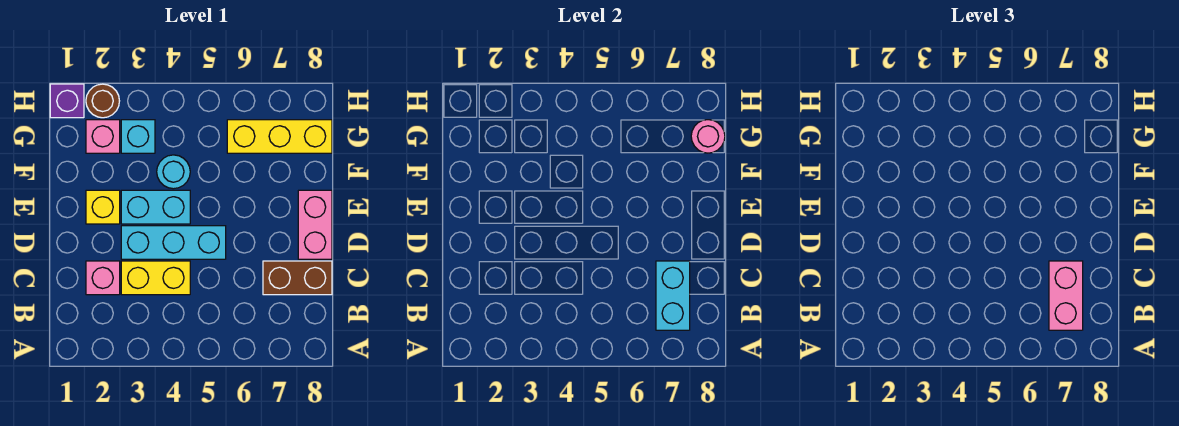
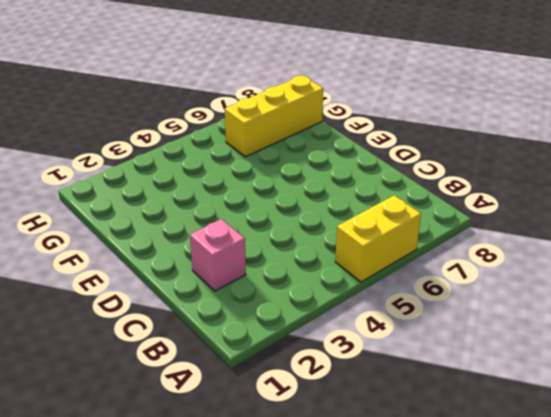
yellow 1x2 brick [335,195,421,282] -> yellow 1x2 brick moved to [121,261,190,295]
none -> brown 1x2 brick [263,261,332,295]
none -> cyan 1x3 brick [121,226,226,259]
none -> pink 1x2 brick [298,190,332,259]

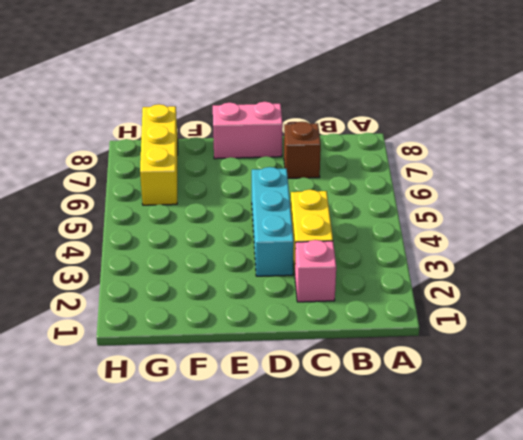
brown 1x1 brick [284,122,321,178] -> brown 1x2 brick [263,261,332,295]
none -> yellow 1x1 brick [86,190,120,224]
none -> cyan 1x2 brick [121,190,190,224]
none -> cyan 1x1 round brick [157,155,190,189]

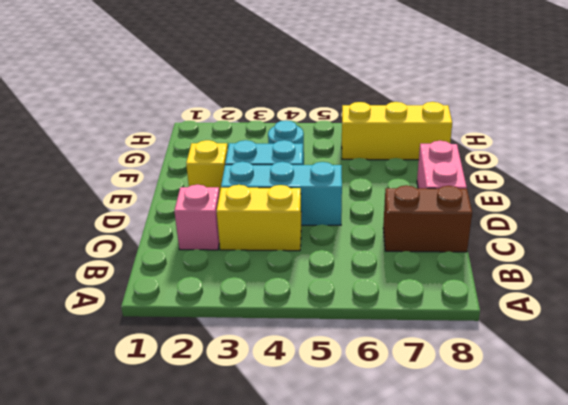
none -> pink 1x1 brick [86,120,120,153]
none -> cyan 1x1 brick [121,120,155,153]
none -> purple 1x1 brick [50,84,84,118]

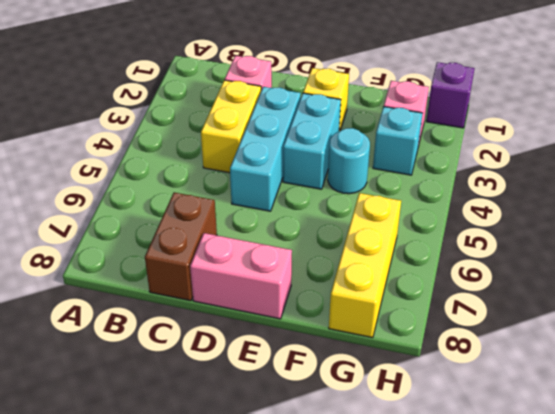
none -> brown 1x1 round brick [86,84,119,118]
none -> cyan 1x2 brick [656,261,690,330]
none -> pink 1x1 round brick [691,120,725,153]

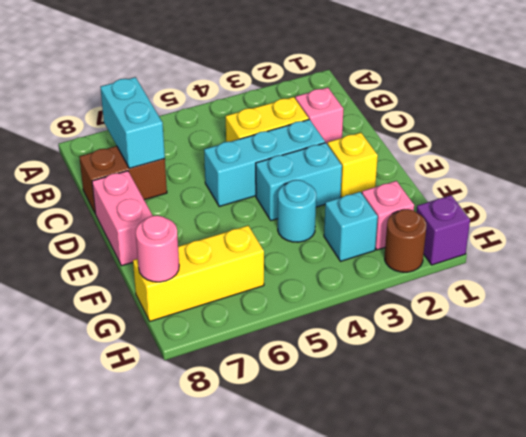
none -> pink 1x2 brick [1049,261,1083,330]

